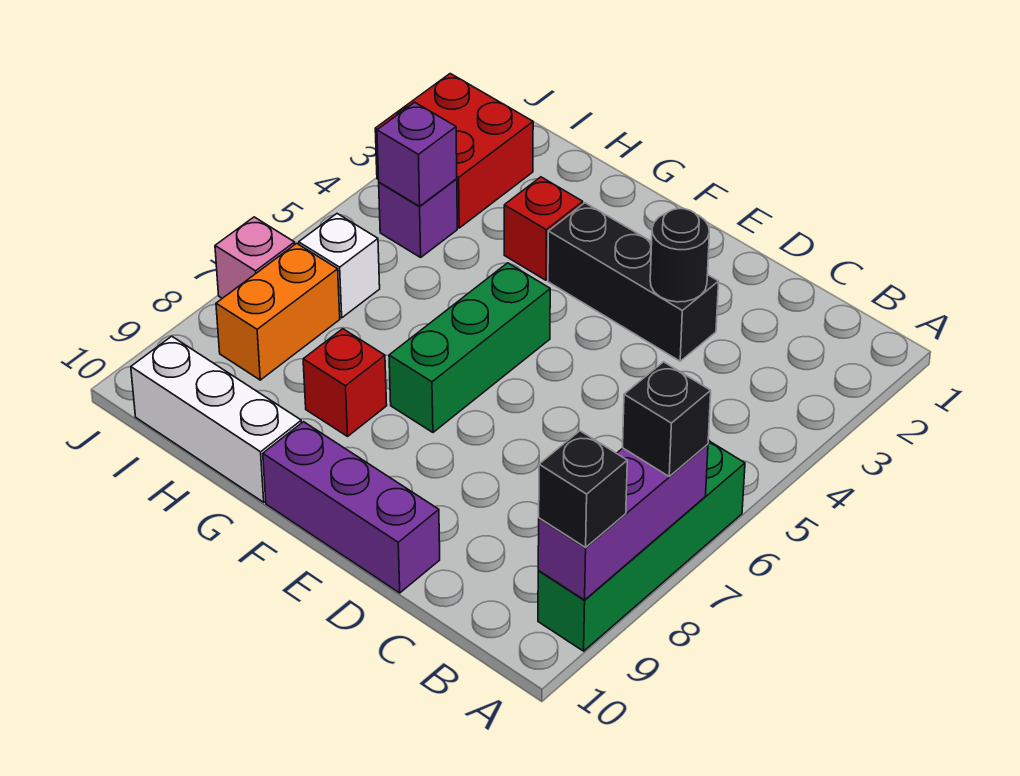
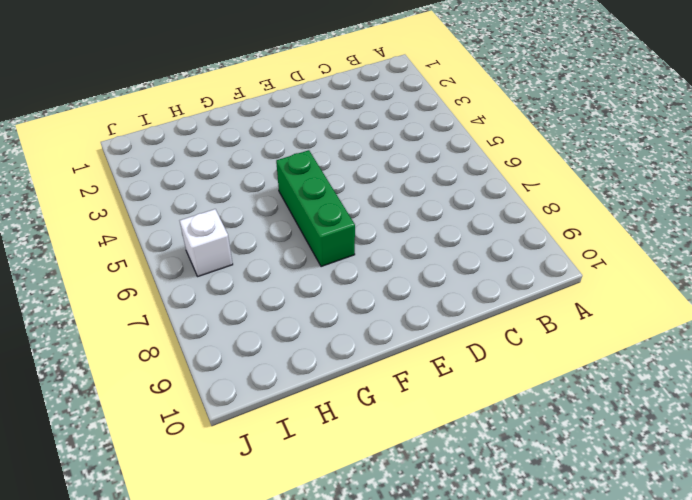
none -> green 1x4 brick [538,441,745,651]
none -> black 1x3 brick [548,203,719,361]
none -> purple 1x3 brick [263,422,440,593]

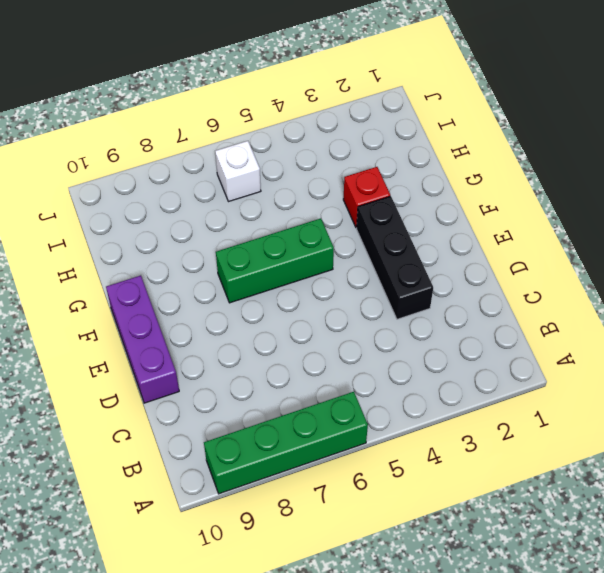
none -> red 1x1 brick [303,329,387,436]
none -> white 1x3 brick [131,336,301,502]
none -> red 2x2 brick [375,74,533,228]

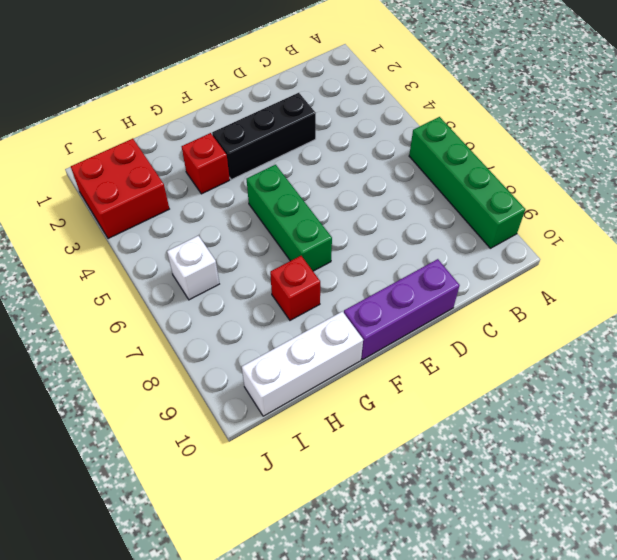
none -> purple 1x1 brick [379,179,457,257]
none -> orange 1x2 brick [216,243,340,380]
none -> pink 1x1 brick [215,217,295,298]

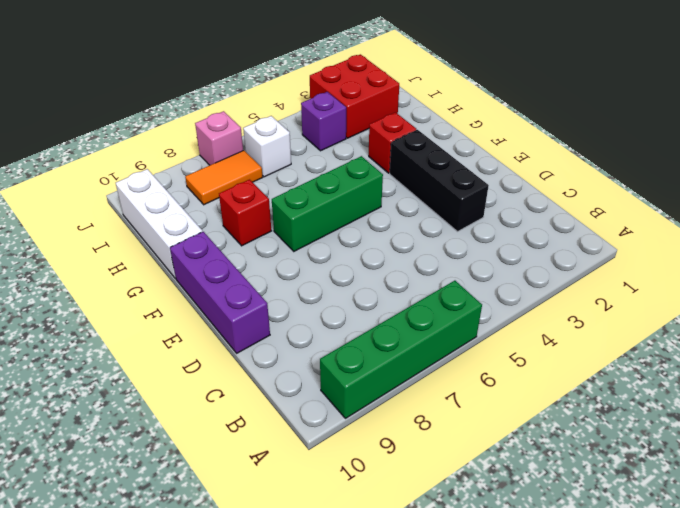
orange 1x2 tile [185,150,263,205] -> orange 1x2 brick [216,243,340,380]
none -> purple 1x3 brick [538,444,708,600]
none -> black 1x1 round brick [650,209,709,302]
none -> purple 1x1 brick [377,102,457,206]

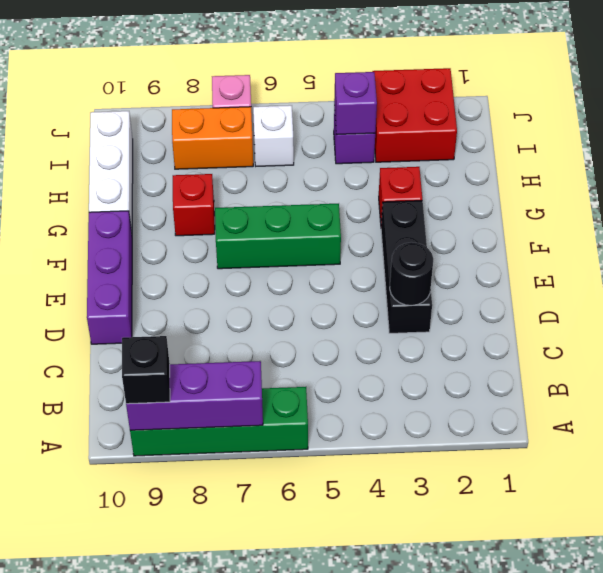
none -> black 1x1 brick [623,362,711,476]

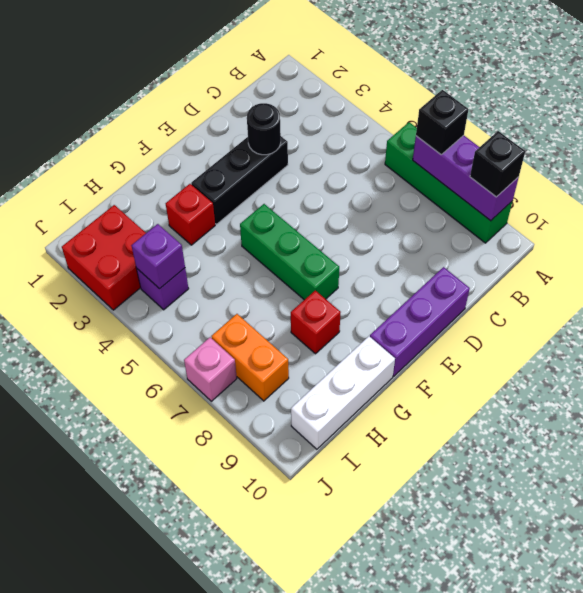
none -> white 1x1 brick [299,214,380,318]

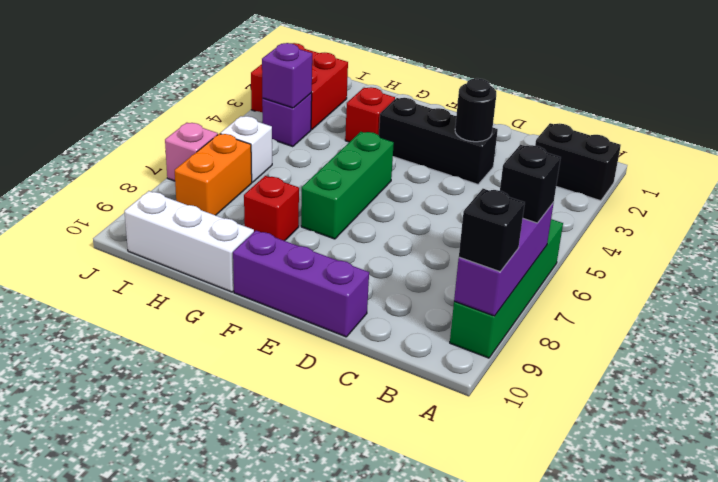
black 1x2 brick [535,123,621,201] -> none

